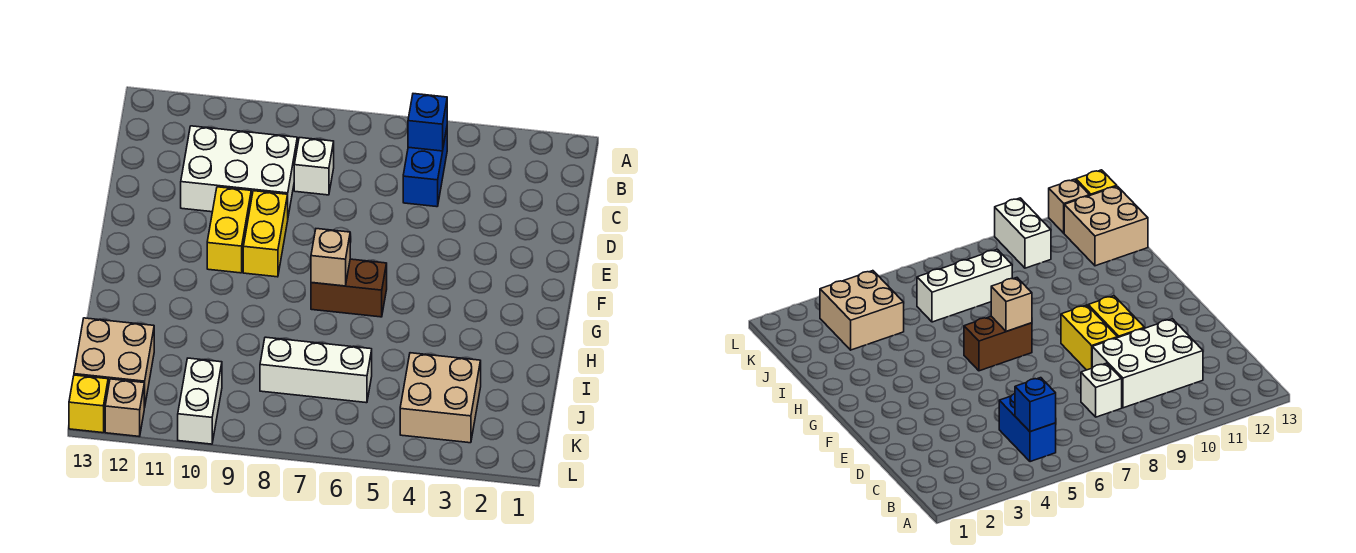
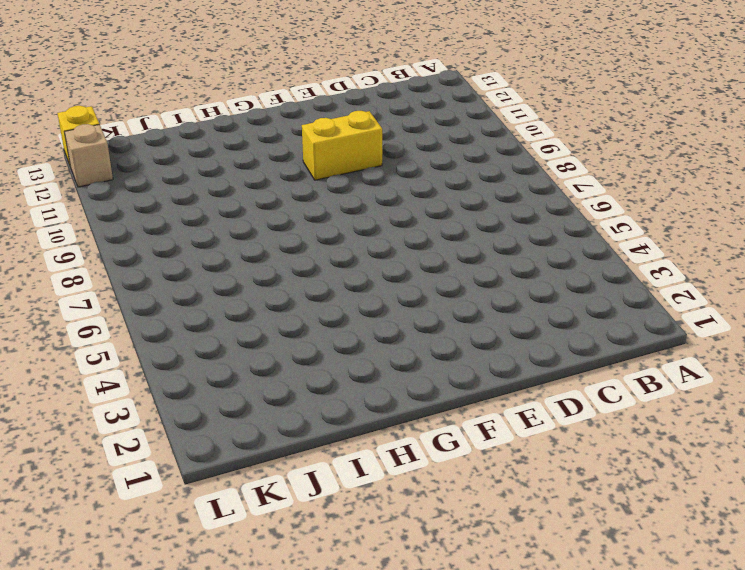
none -> blue 1x2 brick [403,128,447,207]
none -> white 1x1 brick [294,138,334,195]
none -> white 2x3 brick [181,126,297,216]

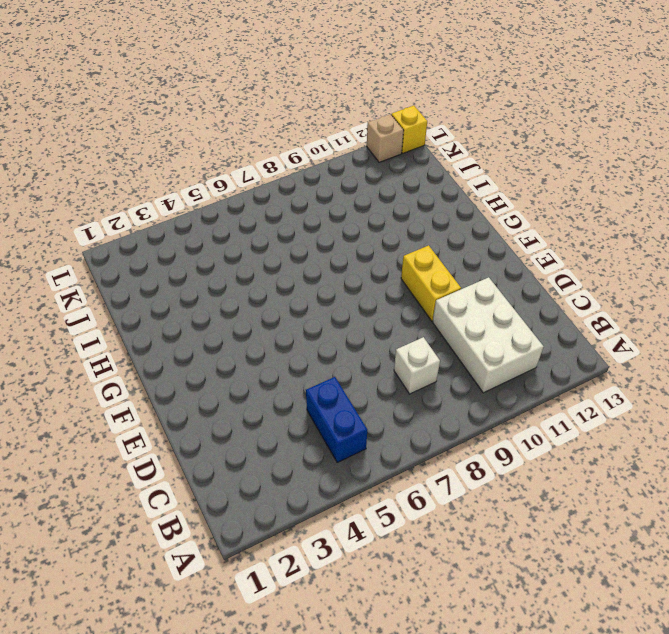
white 2x3 brick [433,277,544,393] -> white 2x3 brick turned to [181,126,297,216]
none -> yellow 1x2 brick [243,191,288,277]
none -> brown 1x2 brick [311,259,387,317]
none -> tan 2x2 brick [400,353,481,443]

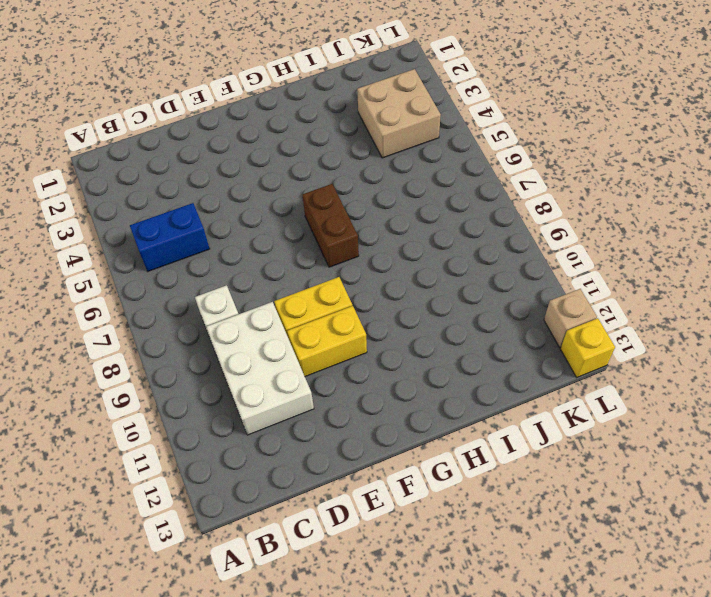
none -> white 1x3 brick [260,337,372,403]
none -> tan 2x2 brick [74,318,154,408]
none -> white 1x2 brick [178,358,222,444]

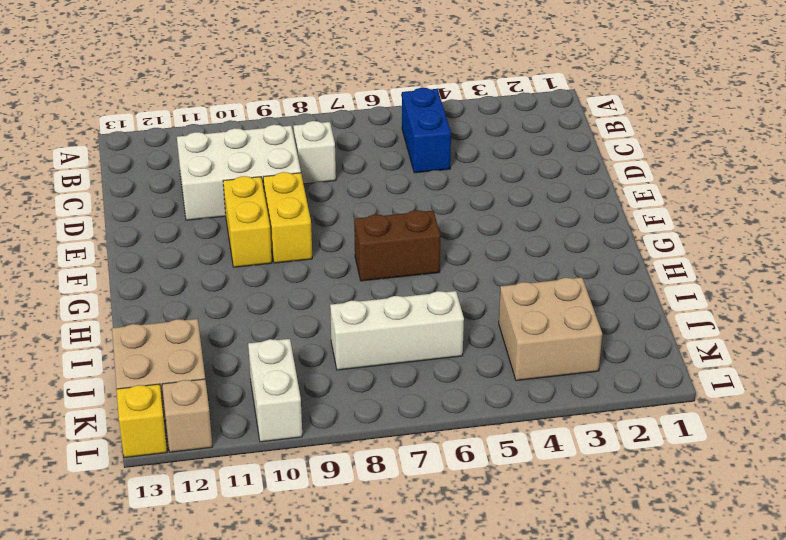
none -> blue 1x1 brick [408,94,447,151]
none -> tan 1x1 brick [311,229,350,286]

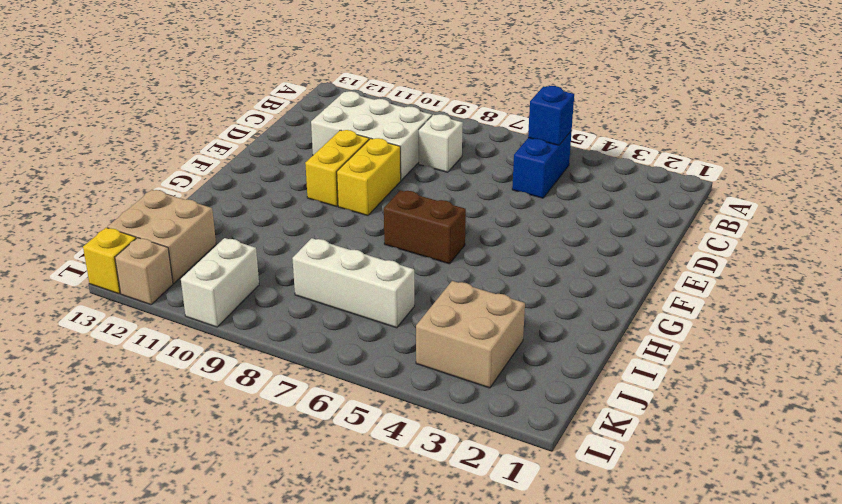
none -> tan 1x1 brick [311,229,350,286]

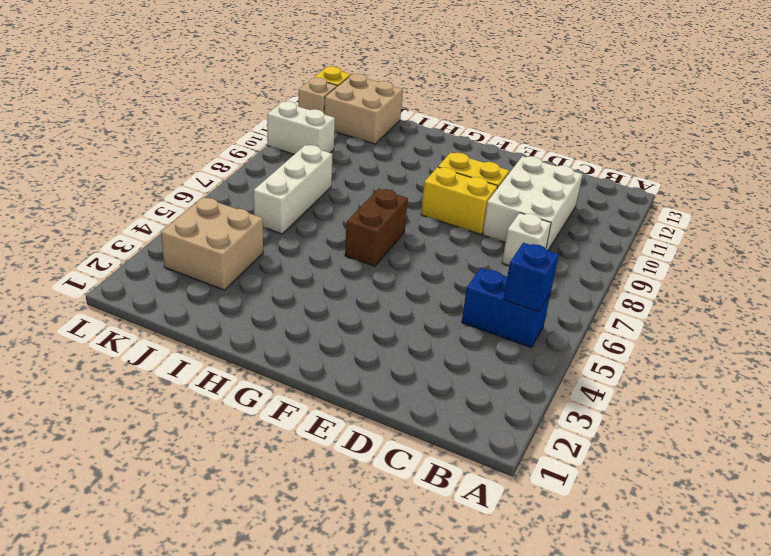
none -> tan 1x1 brick [311,229,350,286]

